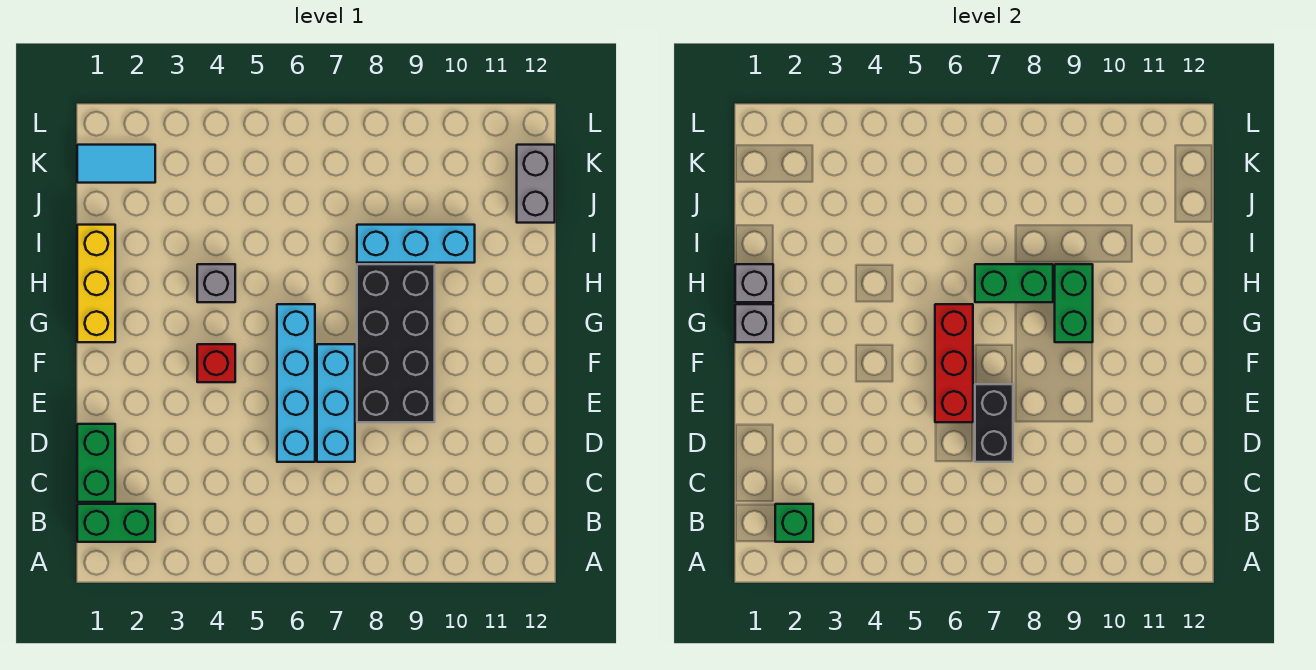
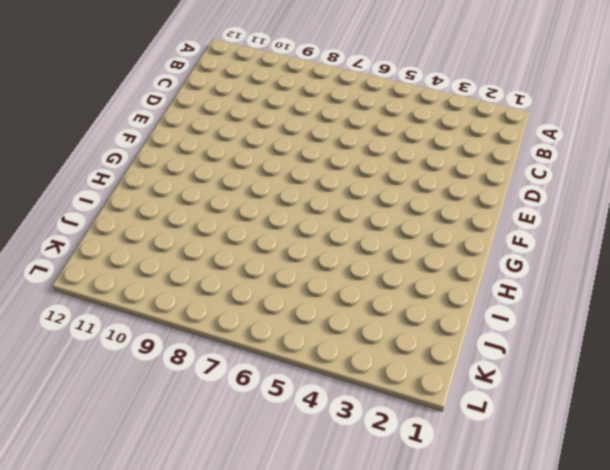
none -> green 1x2 brick [77,504,155,542]
none -> green 1x2 brick [77,424,115,502]
none -> cyan 1x4 brick [277,304,315,462]

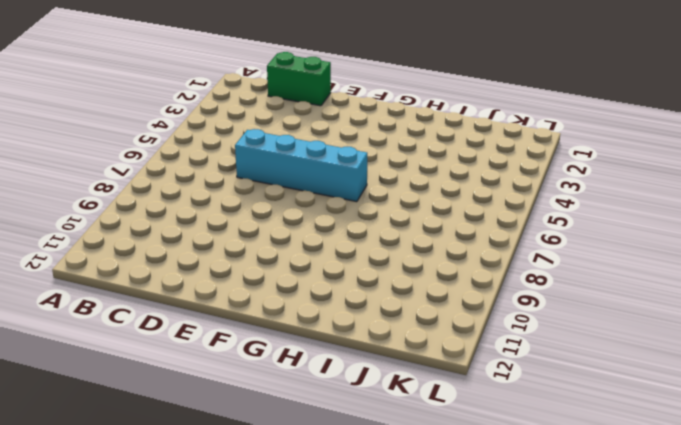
none -> green 1x2 brick [77,504,155,542]
none -> cyan 1x3 brick [317,344,355,462]
none -> black 2x4 brick [357,264,435,422]

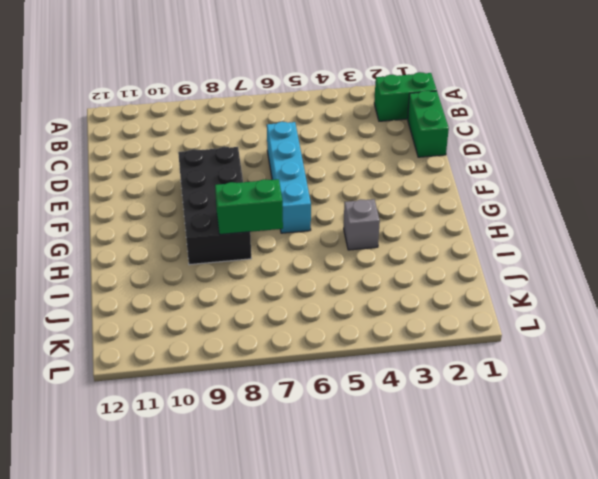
none -> cyan 1x3 brick [317,344,355,462]
none -> red 1x1 brick [197,344,235,382]
none -> yellow 1x3 brick [77,225,115,342]

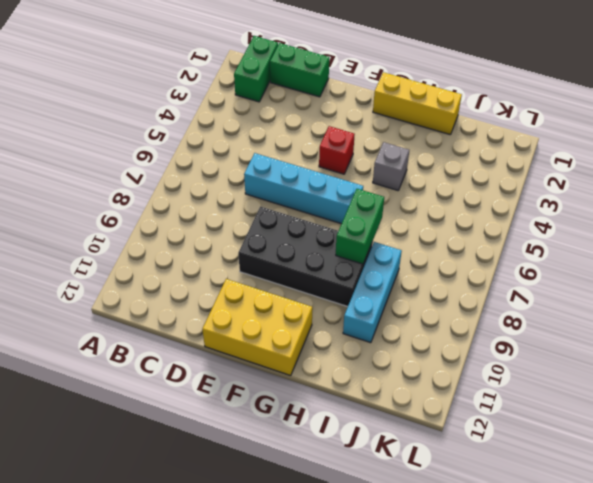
yellow 2x3 brick [202,279,312,376] -> none
none -> cyan 1x3 brick [317,344,355,462]
none -> grey 1x2 brick [517,145,555,223]
none -> cyan 1x2 tile [77,145,155,183]

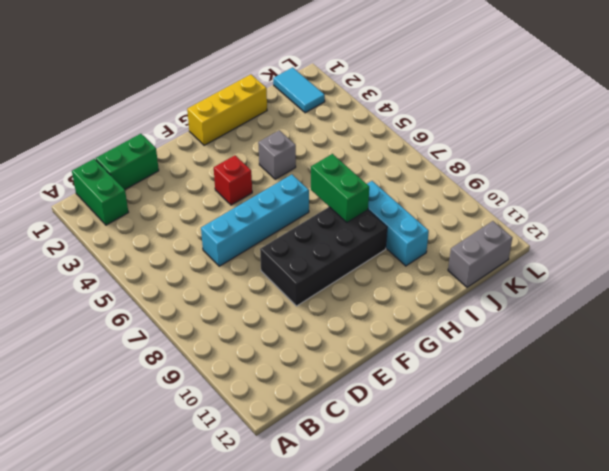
none -> cyan 1x3 brick [317,344,355,462]
none -> green 1x1 brick [775,504,813,542]
none -> black 1x2 brick [975,384,1013,462]

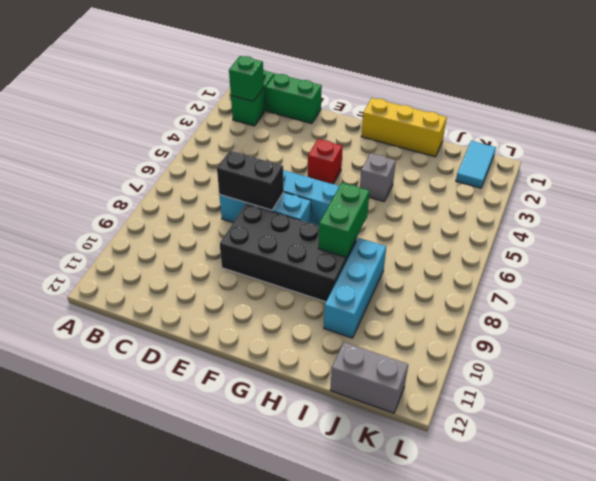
none -> red 1x3 brick [935,304,973,422]
none -> grey 1x1 brick [735,304,773,342]
none -> green 1x2 brick [1055,264,1093,342]

